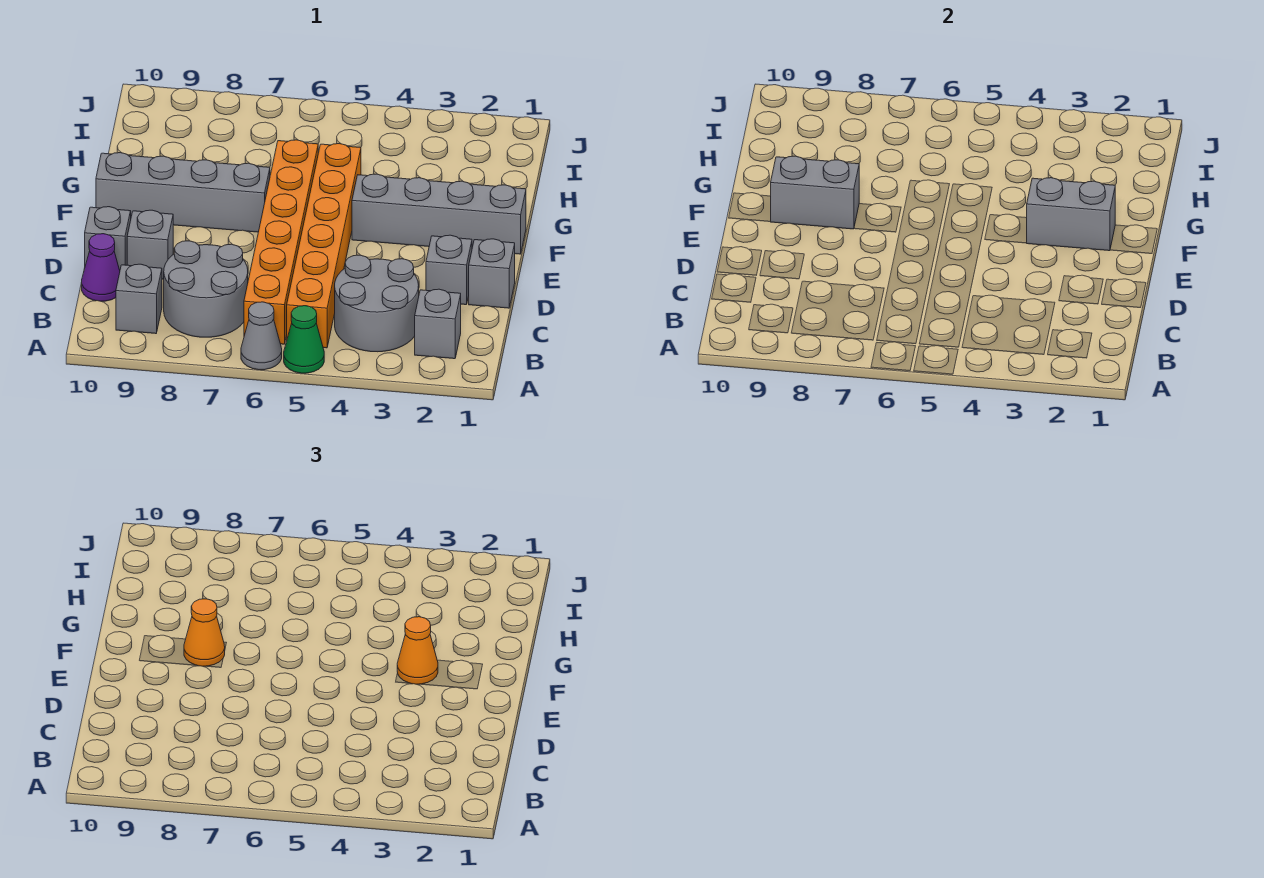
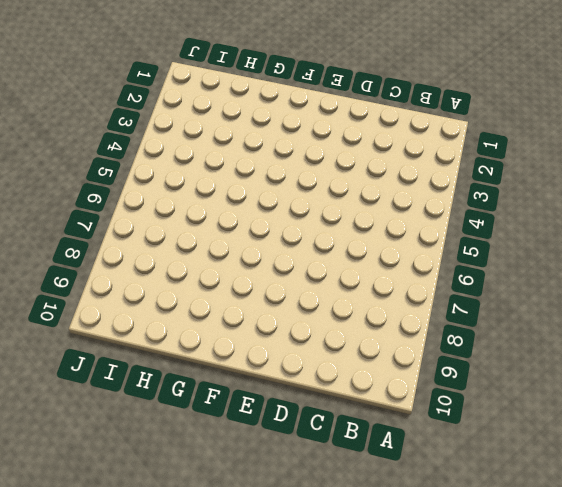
none -> green 1x1 cone [284,306,324,373]
none -> grey 1x1 cone [241,302,282,370]
none -> grey 1x1 brick [415,289,461,359]

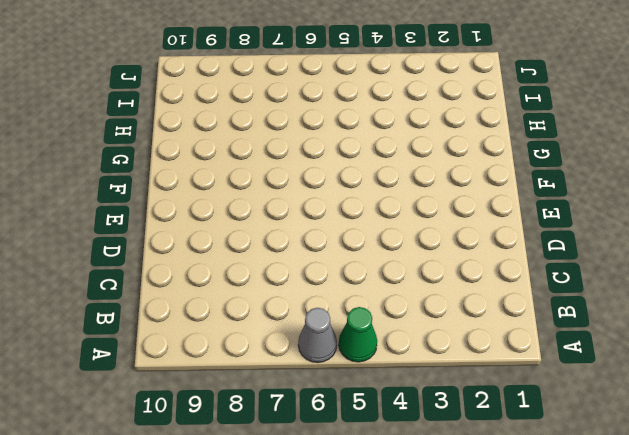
none -> grey 1x1 brick [415,289,461,359]
none -> grey 2x2 round brick [335,255,419,352]
none -> orange 1x6 brick [287,144,361,348]

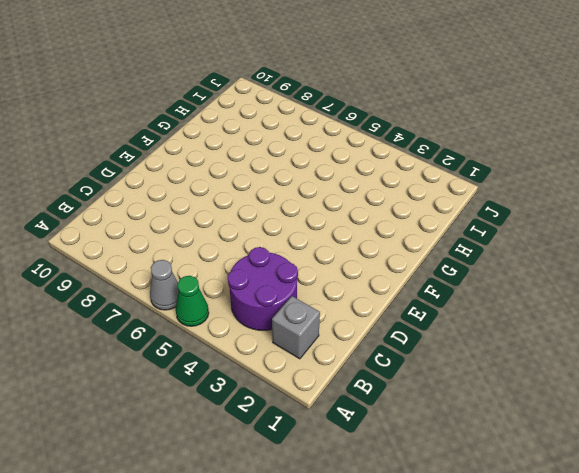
purple 2x2 round brick [228,247,298,330] -> grey 2x2 round brick [335,255,419,352]
none -> orange 1x6 brick [287,144,361,348]
none -> orange 1x6 brick [244,140,318,344]
none -> grey 2x2 round brick [164,241,248,337]

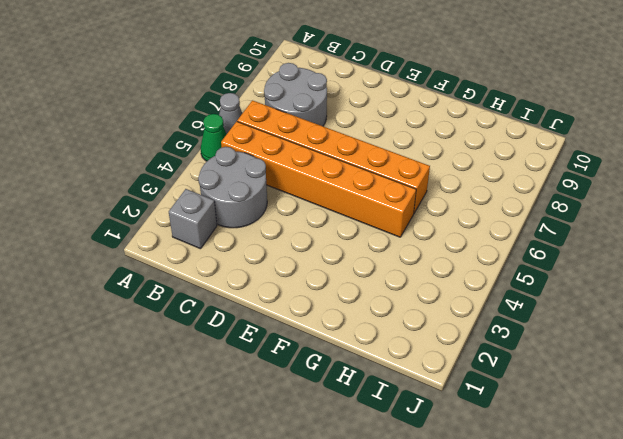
none -> grey 1x1 brick [116,264,162,334]
none -> purple 1x1 cone [82,234,120,301]
none -> grey 1x1 brick [469,239,515,308]

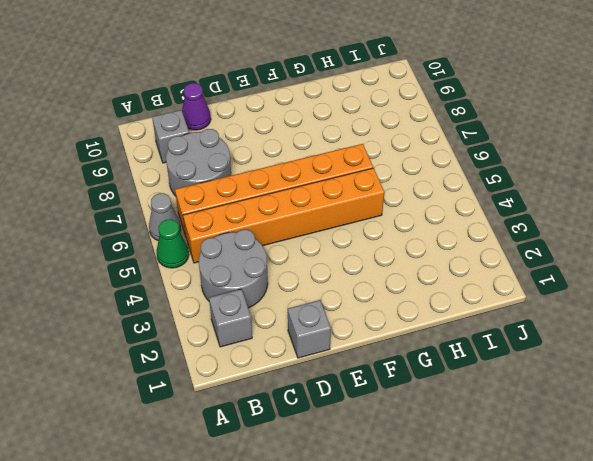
none -> grey 1x1 brick [426,235,472,305]
none -> grey 1x1 brick [127,210,173,279]
none -> grey 1x1 brick [85,207,131,270]

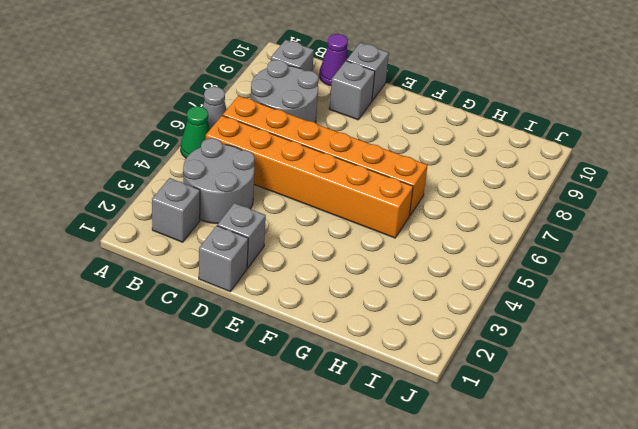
none -> grey 1x4 brick [352,174,526,254]
none -> grey 1x4 brick [96,153,270,232]
none -> grey 1x2 brick [1027,178,1115,251]

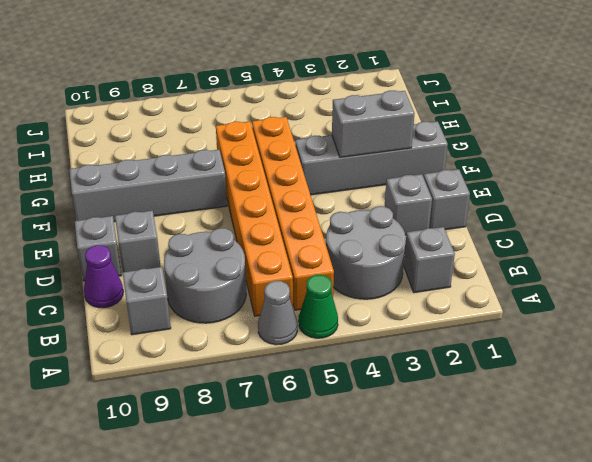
none -> grey 1x2 brick [770,156,859,229]
none -> orange 1x1 cone [397,617,438,684]
none -> orange 1x1 cone [184,599,225,666]

